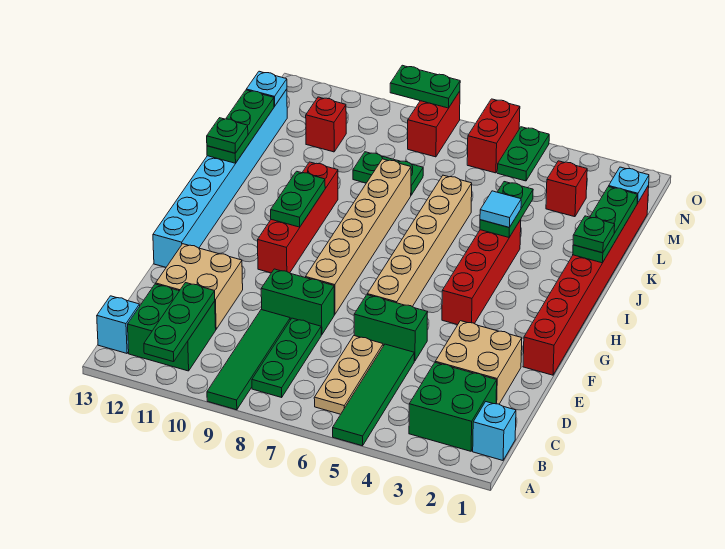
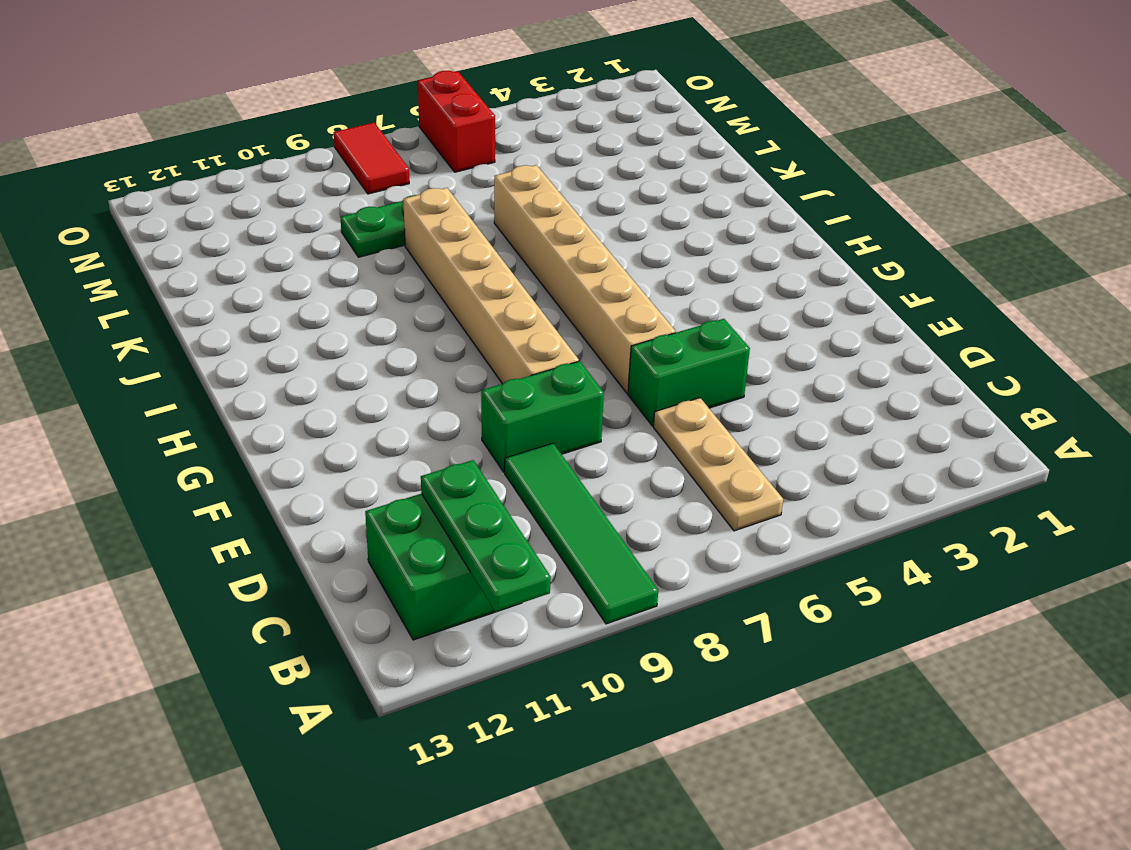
red 1x2 tile [334,123,409,194] -> red 1x2 brick [408,91,460,157]
none -> green 1x4 tile [333,344,414,446]
none -> cyan 1x1 brick [473,402,516,460]
none -> green 2x2 brick [409,363,497,451]
none -> green 1x3 plate [252,318,321,397]

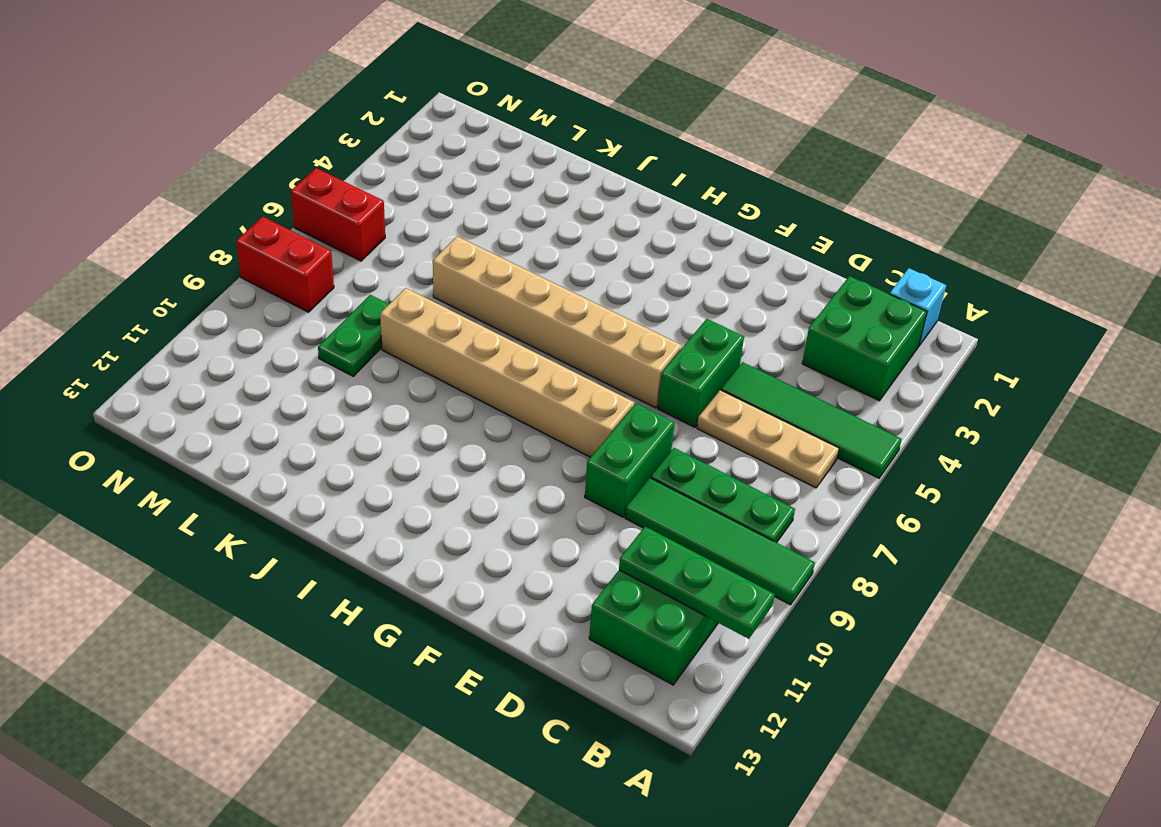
none -> cyan 1x1 brick [97,296,140,353]
none -> tan 2x2 brick [435,321,522,404]
none -> tan 2x2 brick [156,244,243,329]
none -> red 1x8 brick [523,185,649,375]

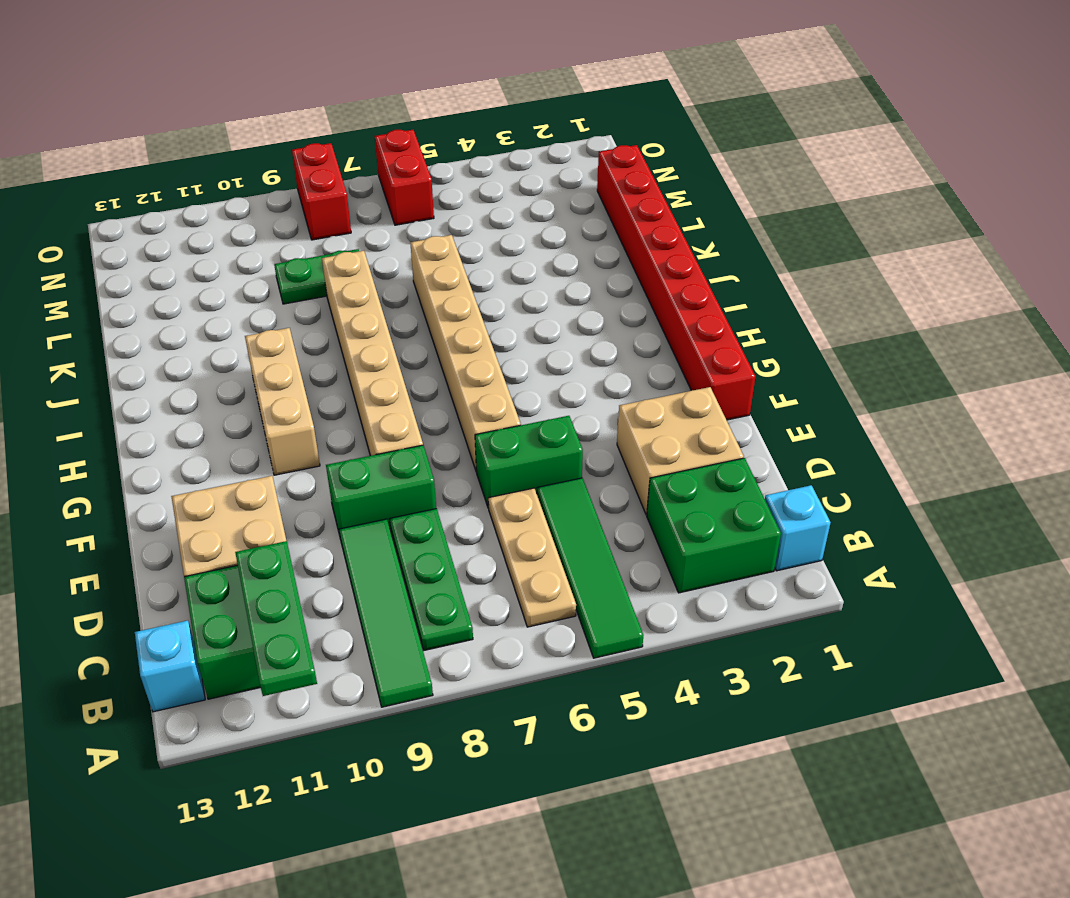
tan 1x3 brick [245,328,320,475] -> red 1x4 brick [258,162,338,273]
none -> cyan 1x8 brick [153,89,287,267]
none -> red 1x4 brick [442,220,521,325]
none -> red 1x1 brick [546,161,587,217]
none -> red 1x1 brick [306,97,346,152]

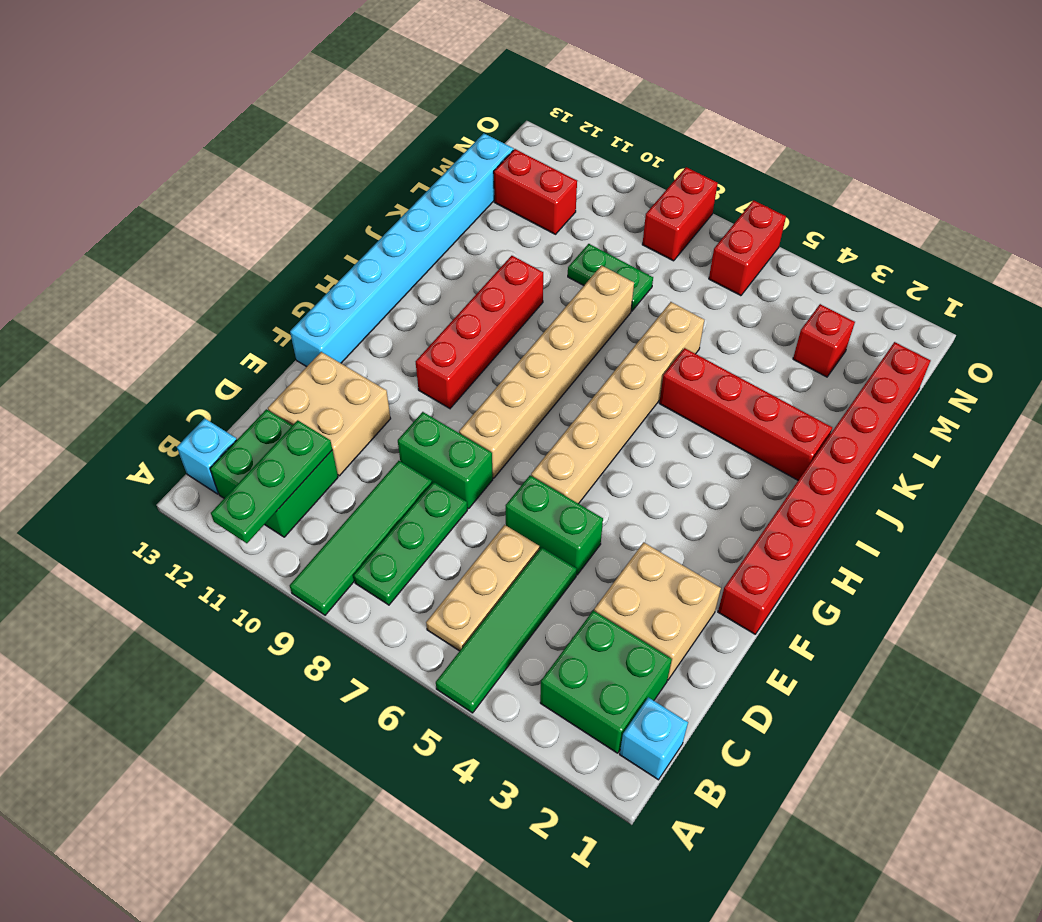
red 1x4 brick [659,348,832,480] -> red 1x4 brick turned to [442,220,521,325]
red 1x2 brick [494,149,577,234] -> red 1x1 brick [306,97,346,152]
none -> green 1x2 plate [497,127,549,181]
none -> green 1x2 plate [271,171,325,227]
none -> green 1x3 plate [573,187,638,263]
none -> green 1x2 plate [480,182,533,237]

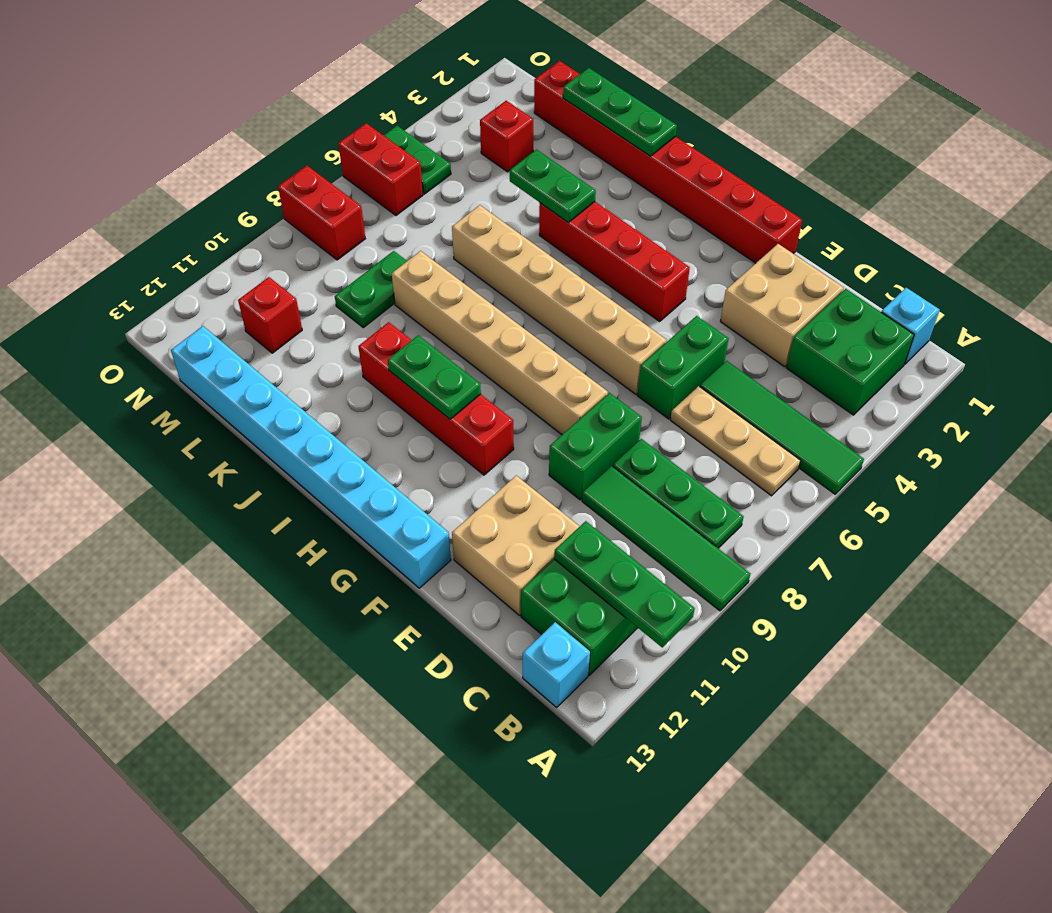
none -> green 1x3 plate [207,90,274,163]
none -> cyan 1x1 plate [609,167,649,203]
none -> cyan 1x1 plate [246,71,287,106]
none -> green 1x2 plate [390,65,460,108]

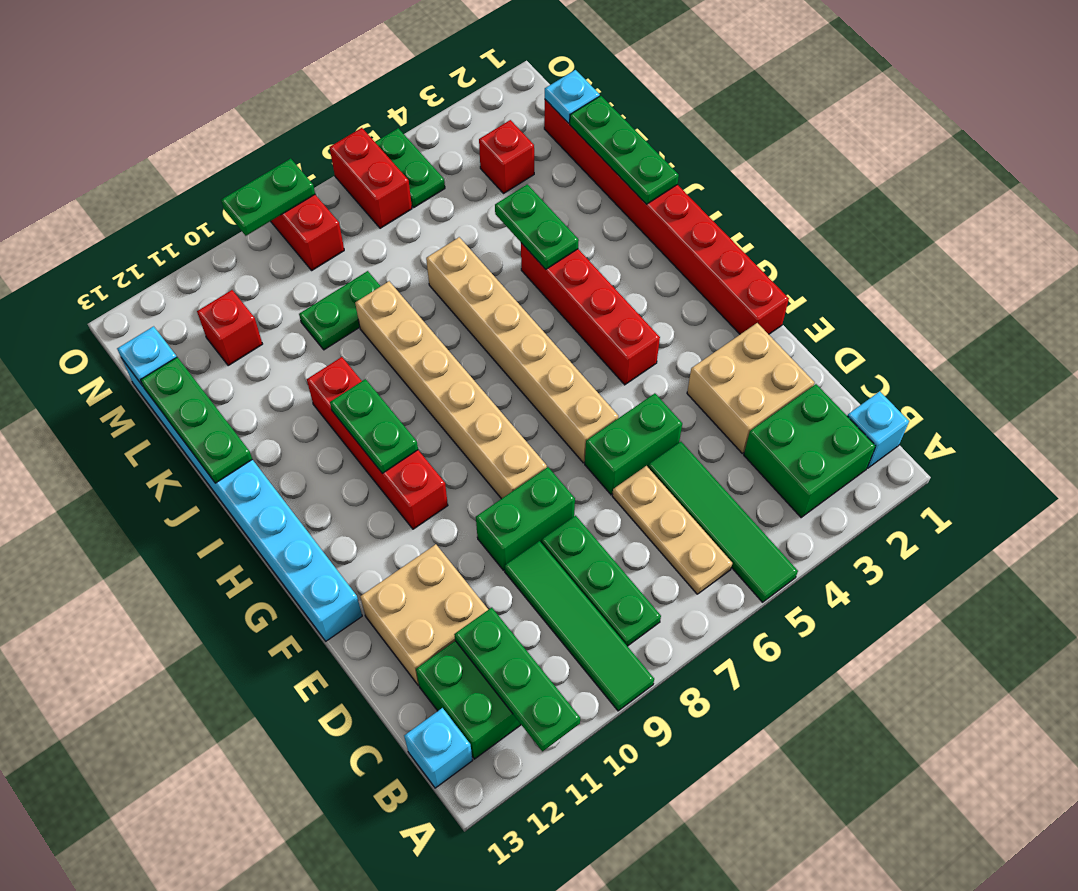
none -> green 1x1 plate [573,216,615,253]
none -> cyan 1x1 tile [480,191,521,227]
none -> green 1x1 plate [207,118,248,153]

